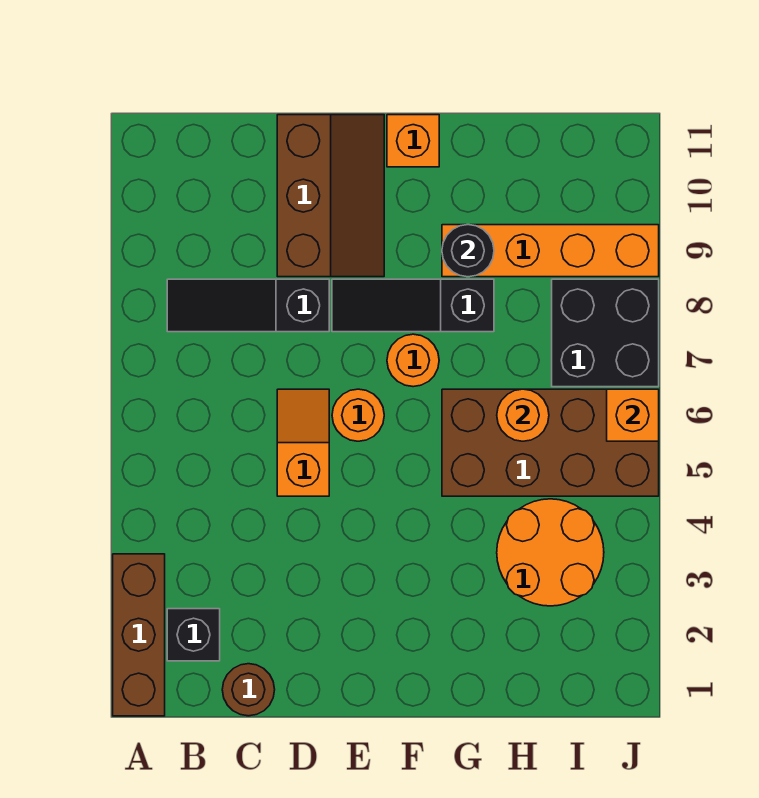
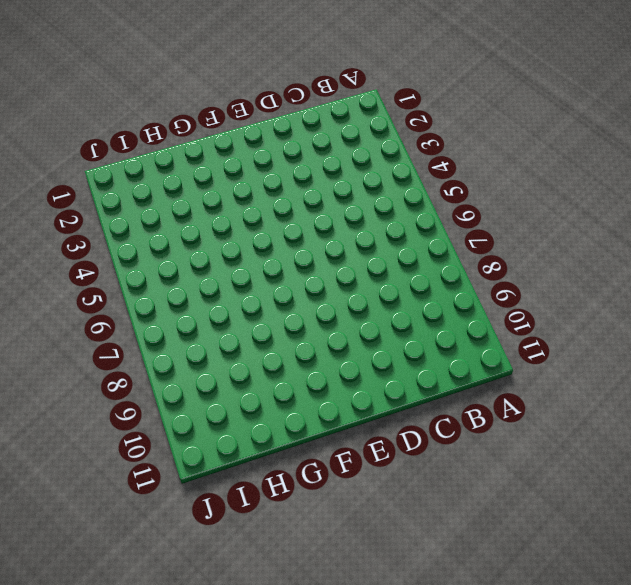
none -> brown 1x3 brick [113,554,165,716]
none -> black 1x1 brick [167,609,220,661]
none -> black 1x3 slope [167,279,329,332]

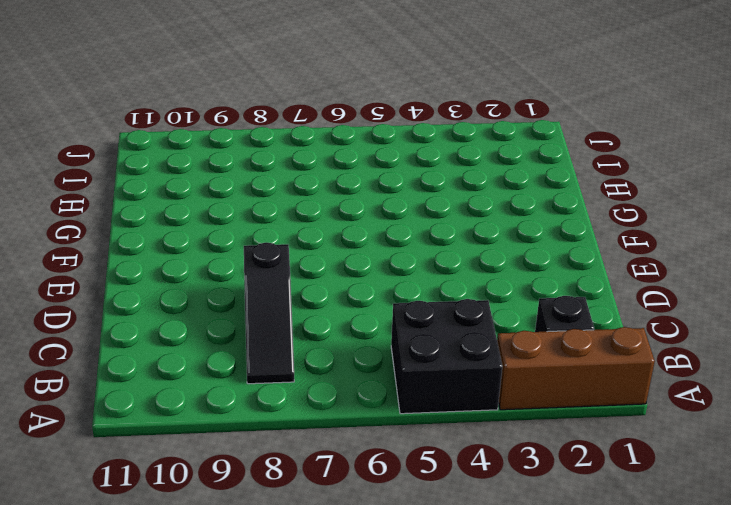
black 2x2 brick [391,299,502,414] -> black 2x2 brick moved to [552,279,659,387]
none -> brown 1x1 round brick [222,664,275,716]
none -> orange 1x2 slope [277,389,329,496]
none -> brown 2x3 slope [277,115,384,277]

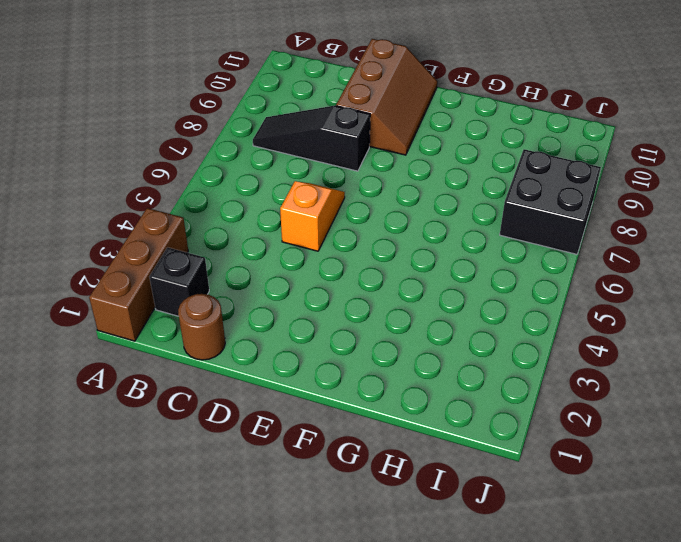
none -> orange 1x1 round brick [332,389,384,441]
none -> black 1x3 slope [332,279,494,332]
none -> orange 1x1 round brick [387,334,439,387]

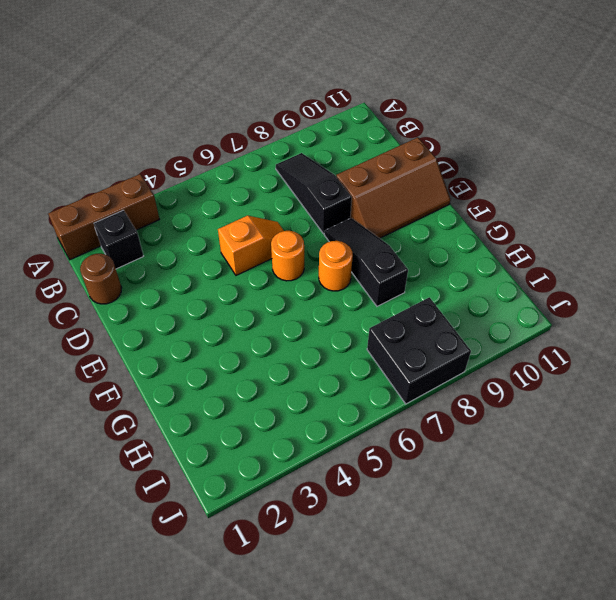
none -> orange 1x1 brick [387,115,439,167]
none -> brown 2x4 brick [442,389,659,496]
none -> orange 1x4 brick [442,225,659,277]

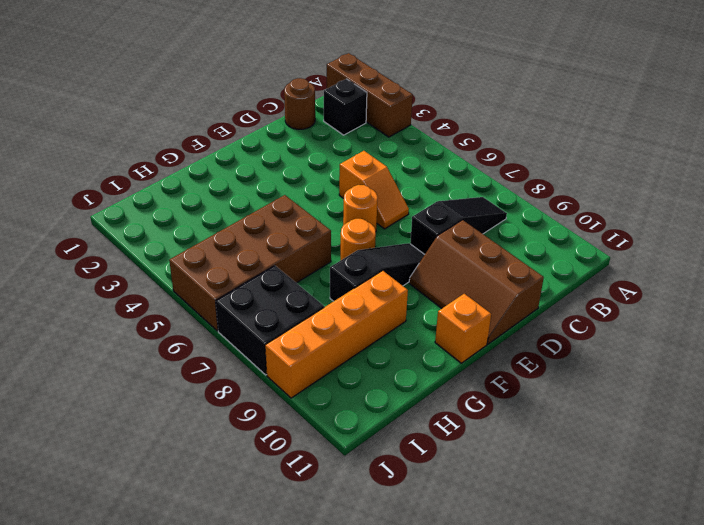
none -> orange 2x2 round brick [497,499,604,606]
none -> black 1x1 round brick [442,225,494,277]
none -> orange 1x1 round brick [497,389,549,441]

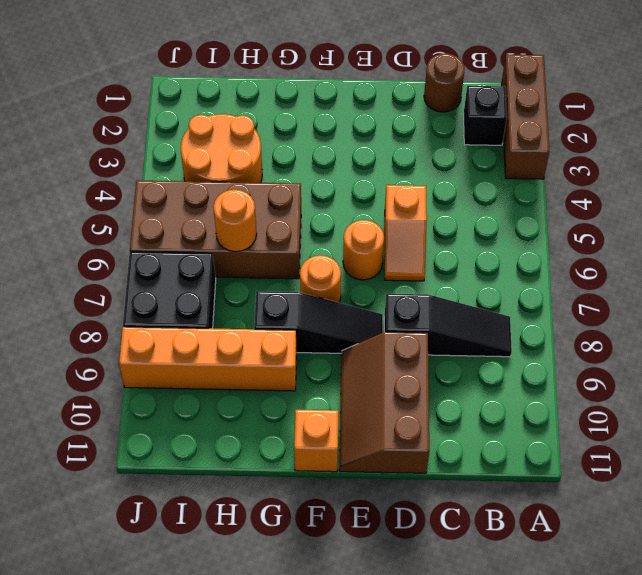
none -> black 1x1 round brick [442,225,494,277]
none -> orange 1x1 brick [607,389,659,441]

